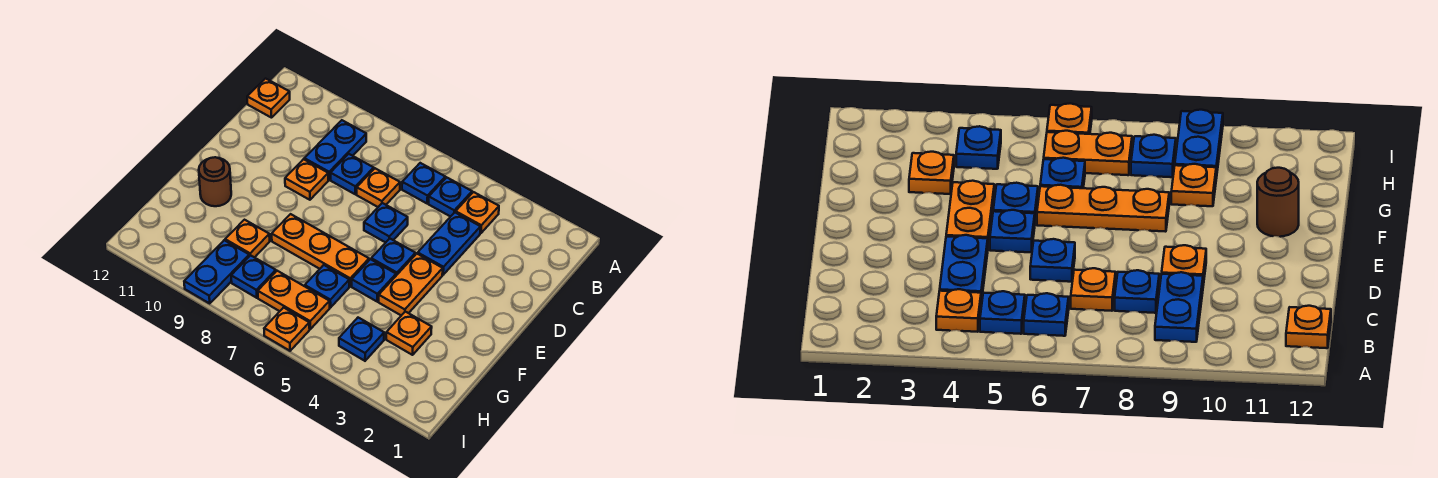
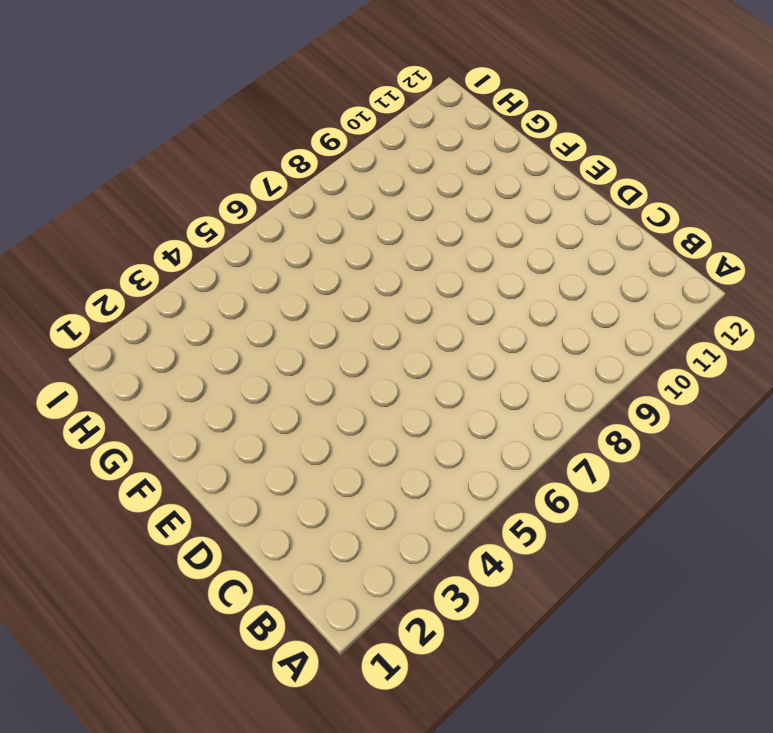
none -> orange 1x1 plate [456,192,499,233]
none -> blue 1x1 plate [429,177,472,217]
none -> blue 1x1 plate [402,163,445,203]

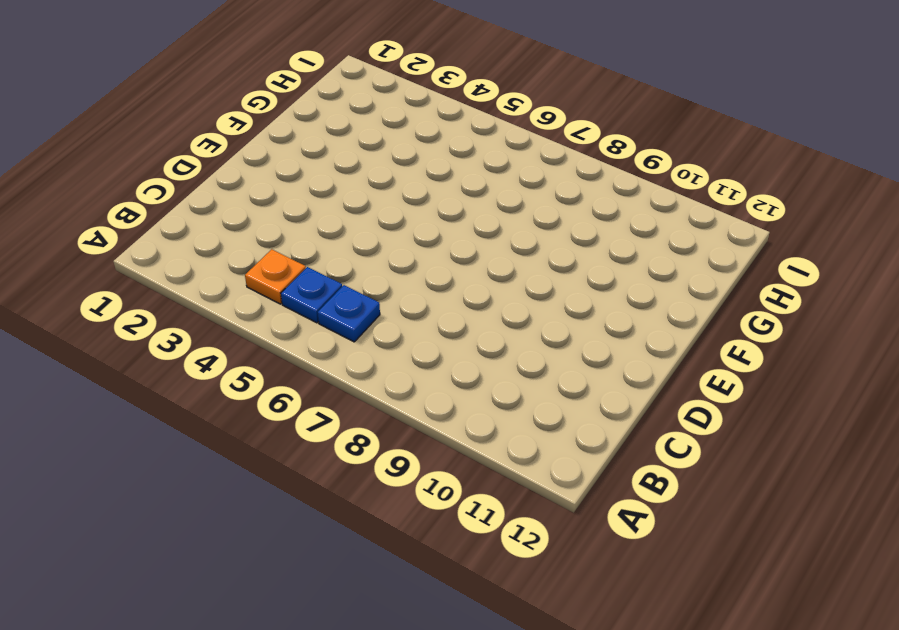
none -> blue 1x2 plate [304,120,366,180]
none -> orange 1x1 plate [247,79,290,118]
none -> blue 1x2 plate [418,212,480,275]

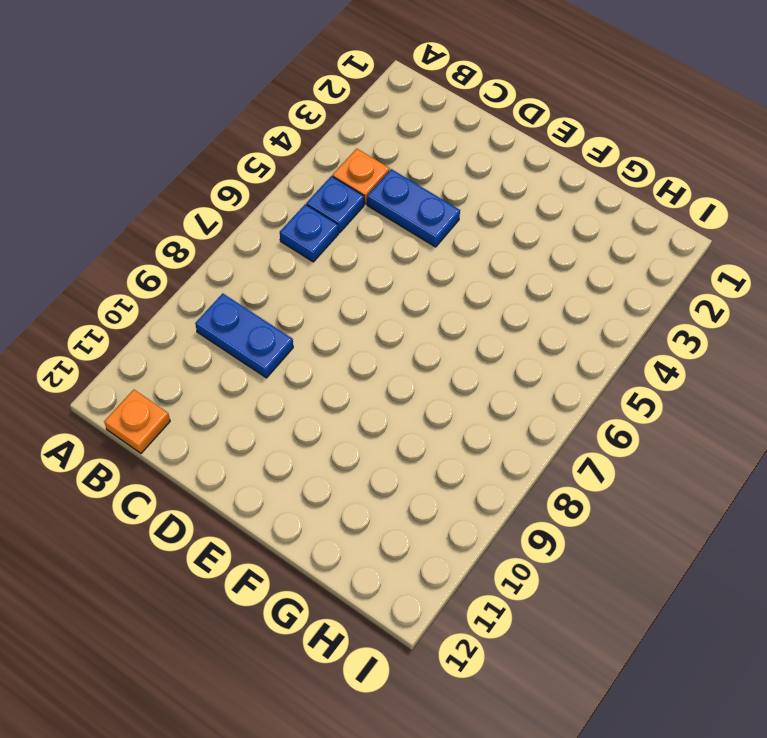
none -> orange 1x1 plate [357,168,400,207]
none -> blue 1x1 plate [330,154,374,194]
none -> blue 1x1 plate [364,203,408,243]

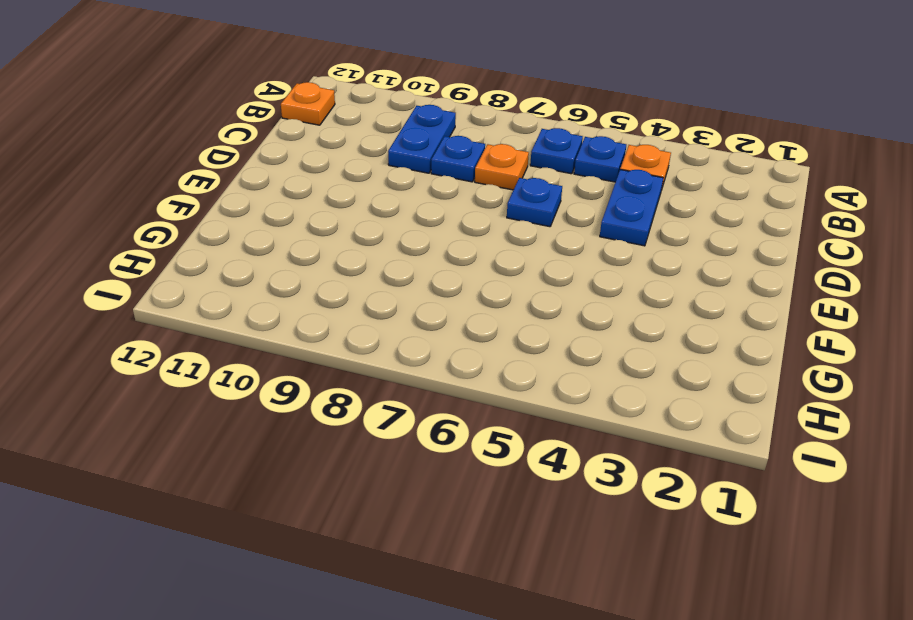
none -> orange 1x1 plate [285,159,328,200]
none -> orange 1x2 plate [379,254,443,315]
none -> blue 1x1 plate [371,239,415,275]

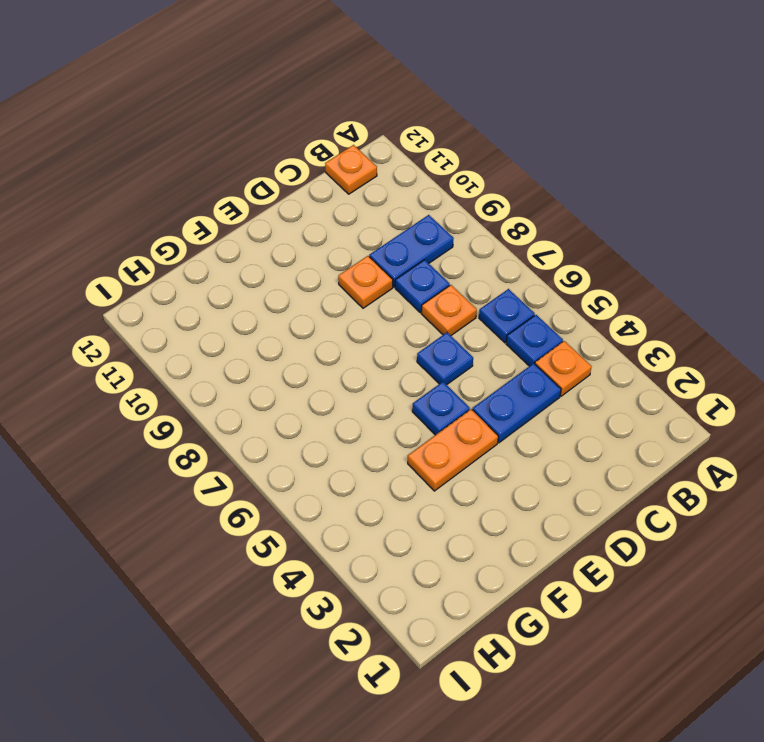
none -> blue 1x1 plate [352,259,396,302]
none -> orange 1x3 plate [272,214,369,286]
none -> brown 1x1 round brick [199,157,231,206]

